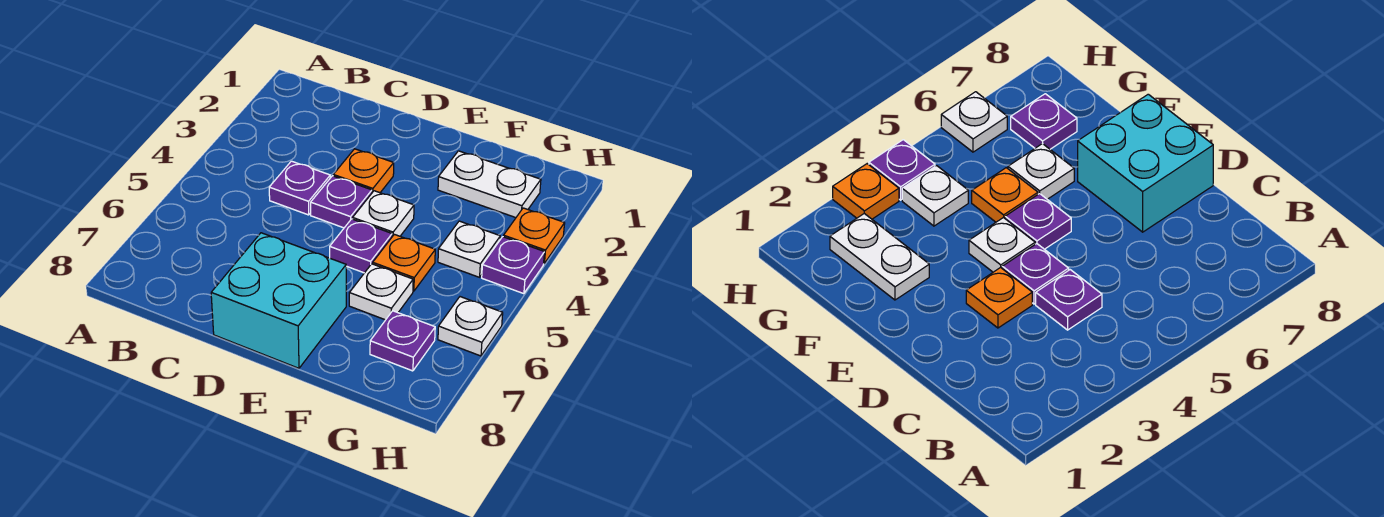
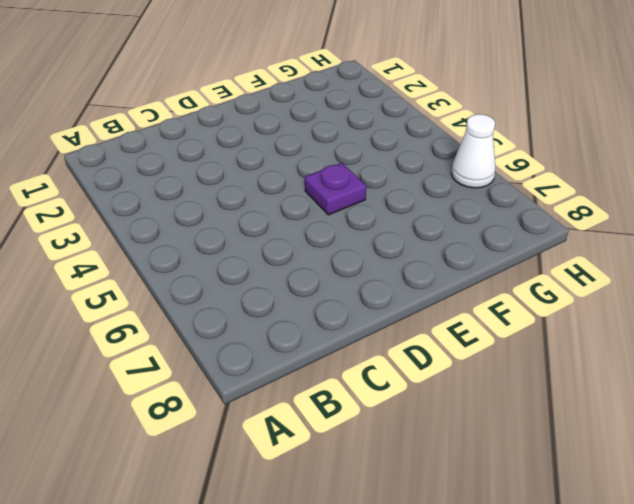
white 1x1 cone [451,114,496,188] -> white 1x1 plate [438,297,503,356]
none -> purple 1x1 plate [269,161,330,215]
none -> orange 1x1 plate [333,149,394,193]
none -> purple 1x1 plate [311,176,372,228]

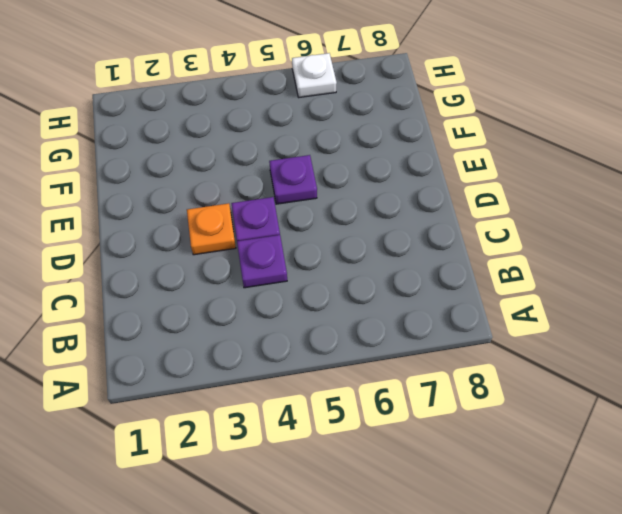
none -> cyan 2x2 brick [211,233,346,368]
none -> white 1x1 plate [353,191,414,237]
none -> white 1x2 plate [438,151,541,218]

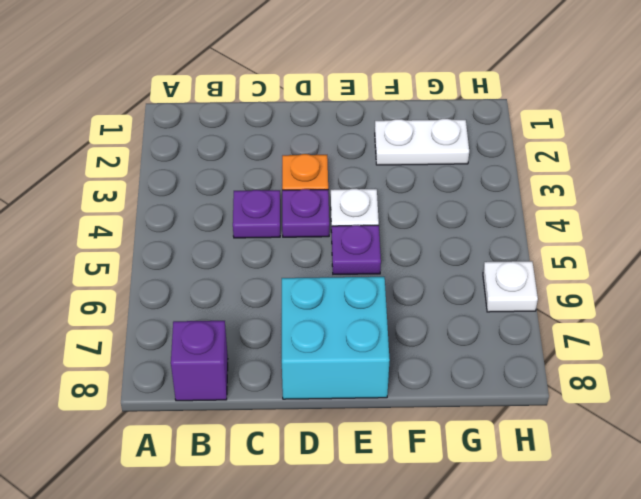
purple 1x1 brick [171,321,228,401] -> none
none -> orange 1x1 plate [373,234,435,291]
none -> white 1x1 plate [349,264,413,320]
none -> white 1x1 plate [438,221,500,277]

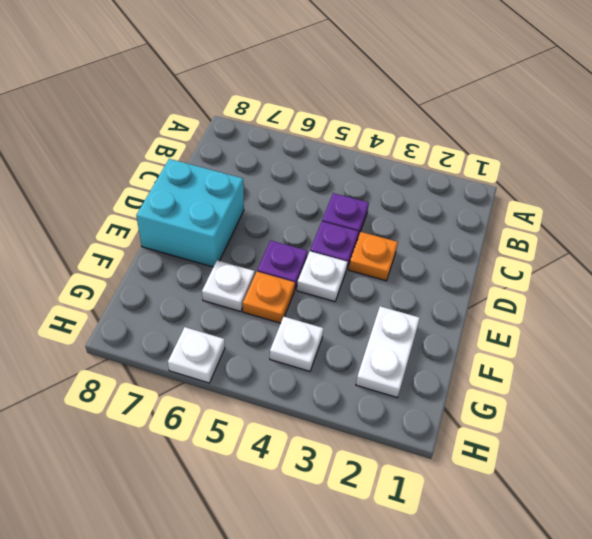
none -> purple 1x1 plate [370,311,435,371]
none -> orange 1x1 plate [503,208,565,263]
none -> purple 1x1 plate [482,237,545,294]

